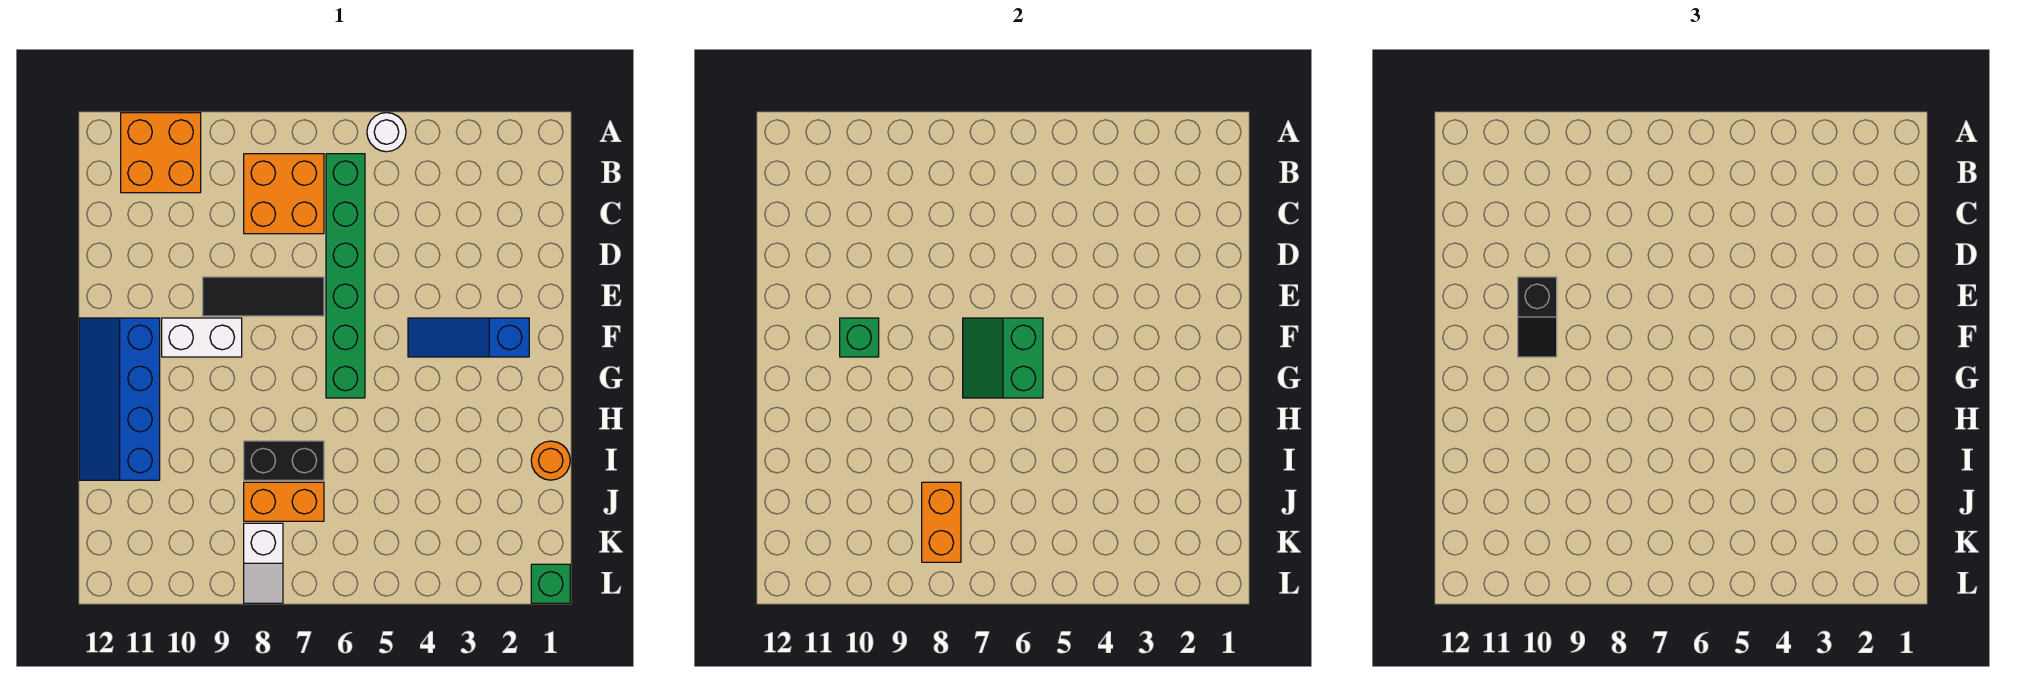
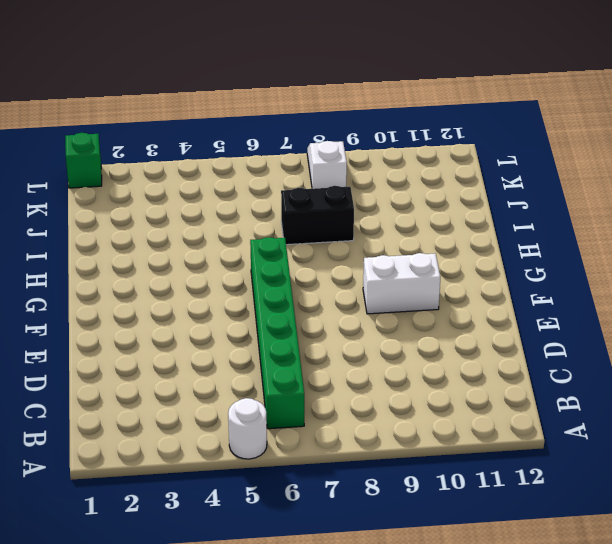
none -> orange 2x2 brick [121,113,201,193]
none -> orange 2x2 brick [244,154,324,234]
none -> black 1x3 tile [203,277,324,316]

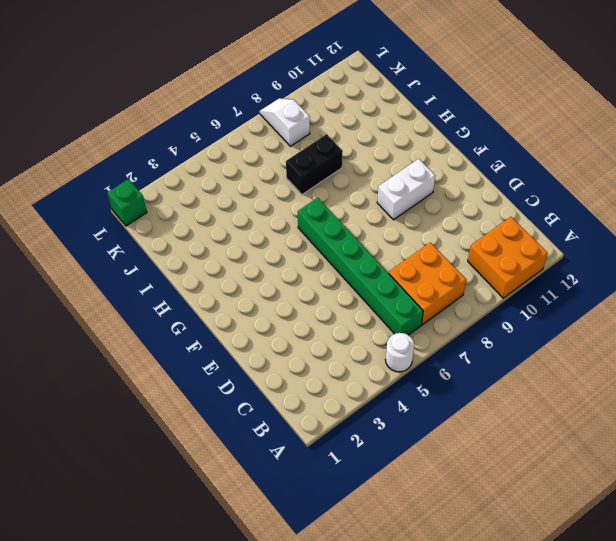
none -> black 1x3 tile [203,277,324,316]
none -> blue 1x3 slope [408,318,529,357]
none -> blue 2x4 slope [79,318,160,480]

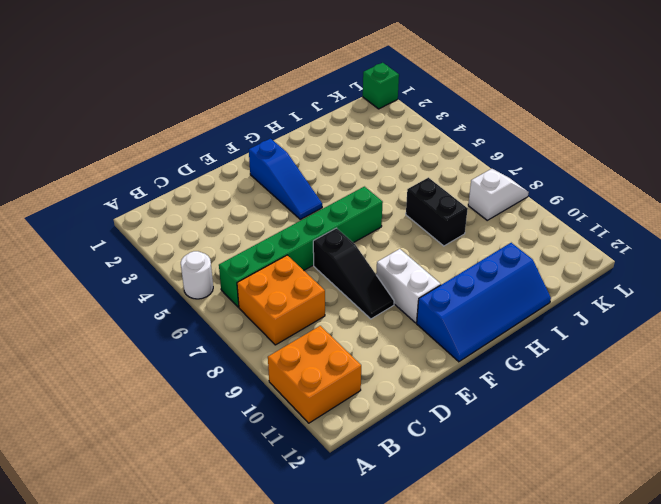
black 1x3 slope [313,228,394,319] -> black 1x3 tile [203,277,324,316]
none -> orange 1x1 round brick [531,441,570,480]
none -> orange 1x2 brick [244,482,324,521]
none -> green 2x2 slope [963,318,1043,398]

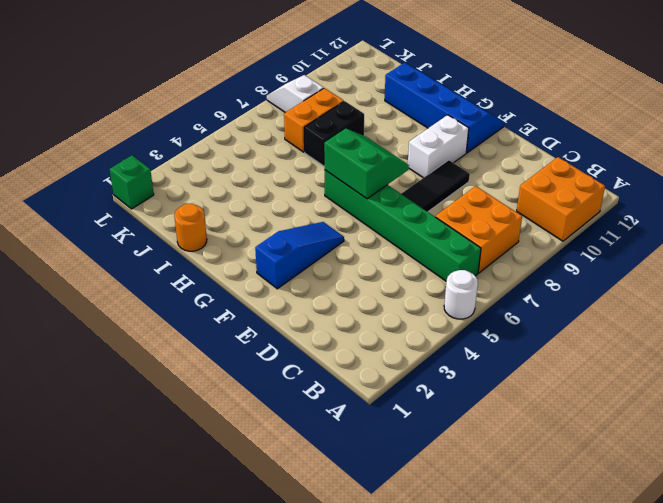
none -> green 1x1 brick [840,318,879,357]
none -> orange 1x2 brick [922,482,961,562]
none -> black 1x2 slope [1518,277,1557,357]

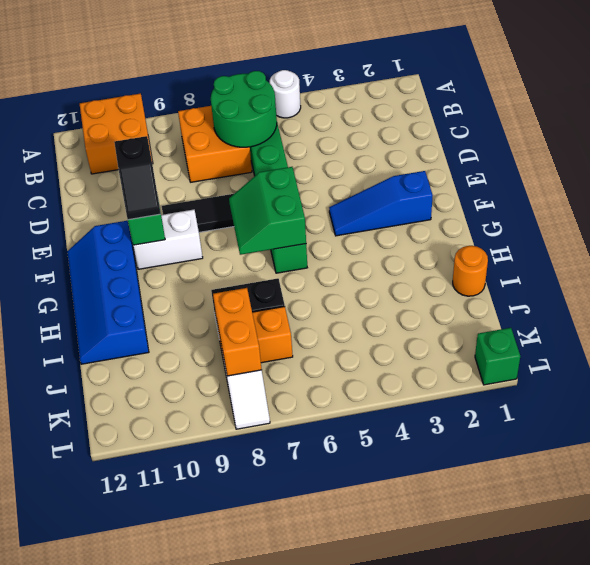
green 2x2 round brick [211,71,277,147] -> none

